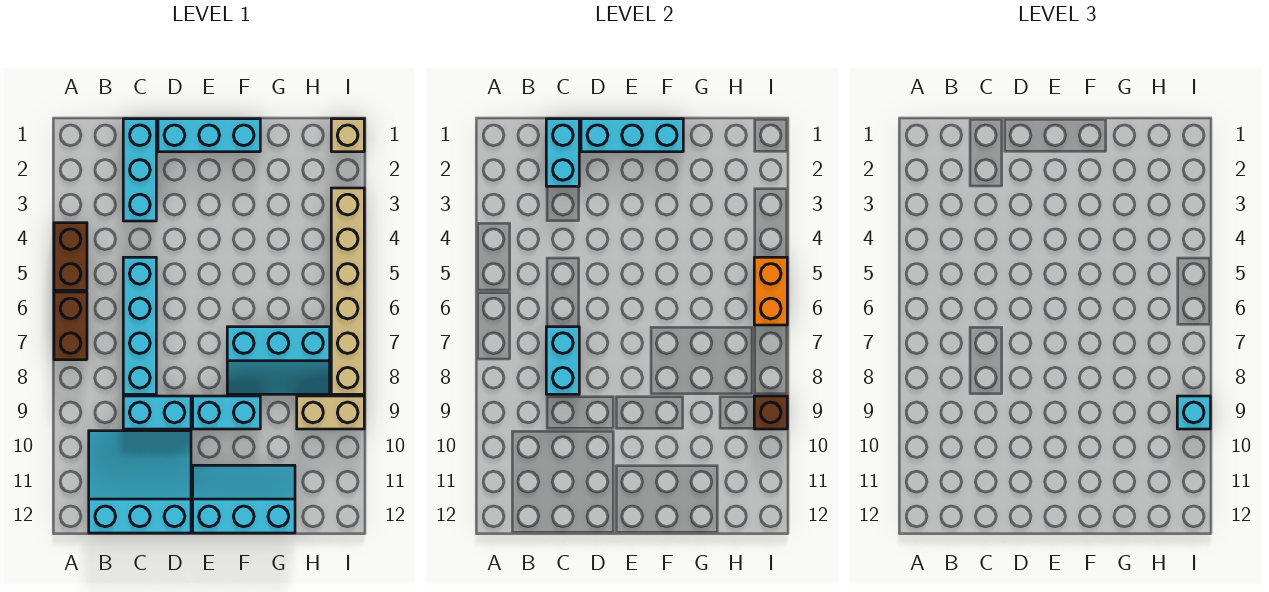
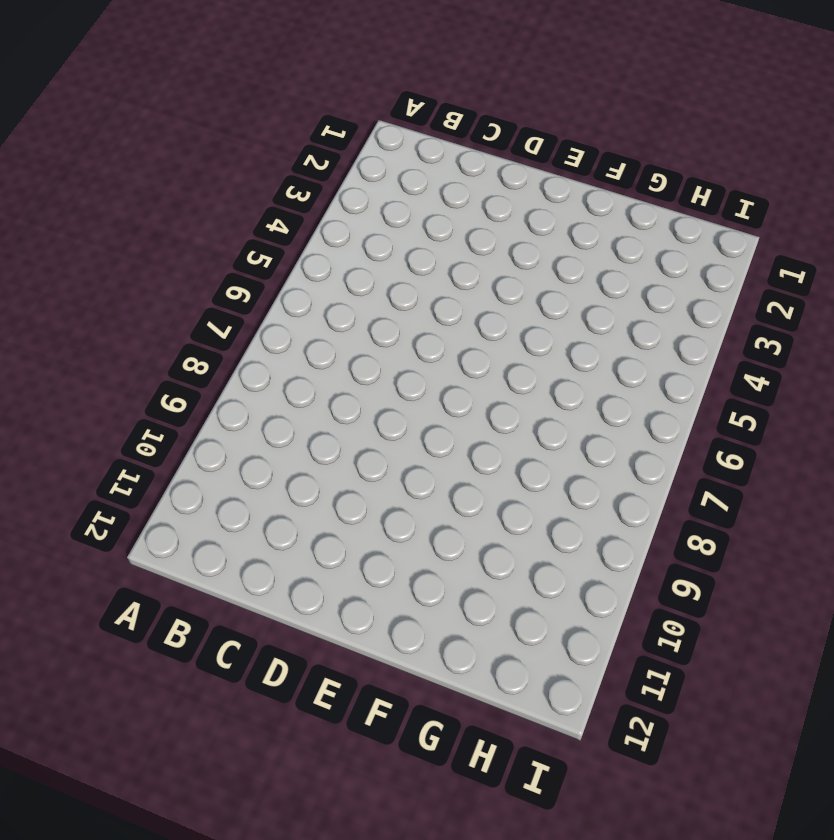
none -> brown 1x2 brick [54,223,87,290]
none -> brown 1x2 brick [54,292,87,360]
none -> cyan 3x3 slope [89,431,191,533]

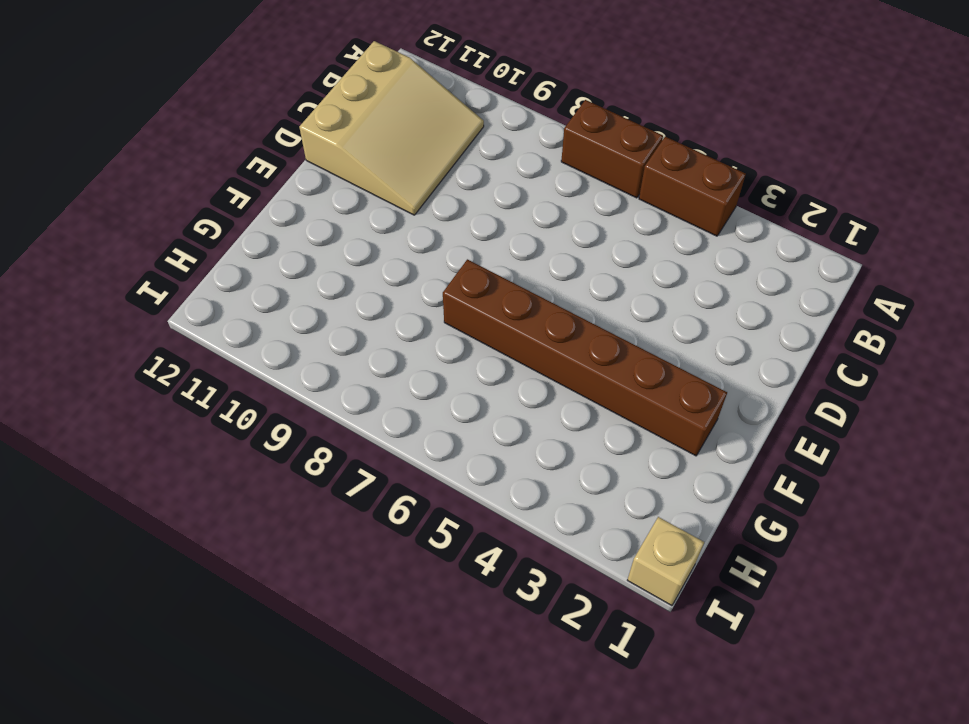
tan 3x3 slope [299,41,484,215] -> cyan 3x3 slope [89,431,191,533]
brown 1x6 brick [443,259,727,456] -> cyan 2x3 slope [227,327,330,394]
none -> cyan 1x3 brick [123,119,156,221]
none -> cyan 1x4 brick [123,257,156,394]
none -> cyan 1x2 brick [123,396,191,429]

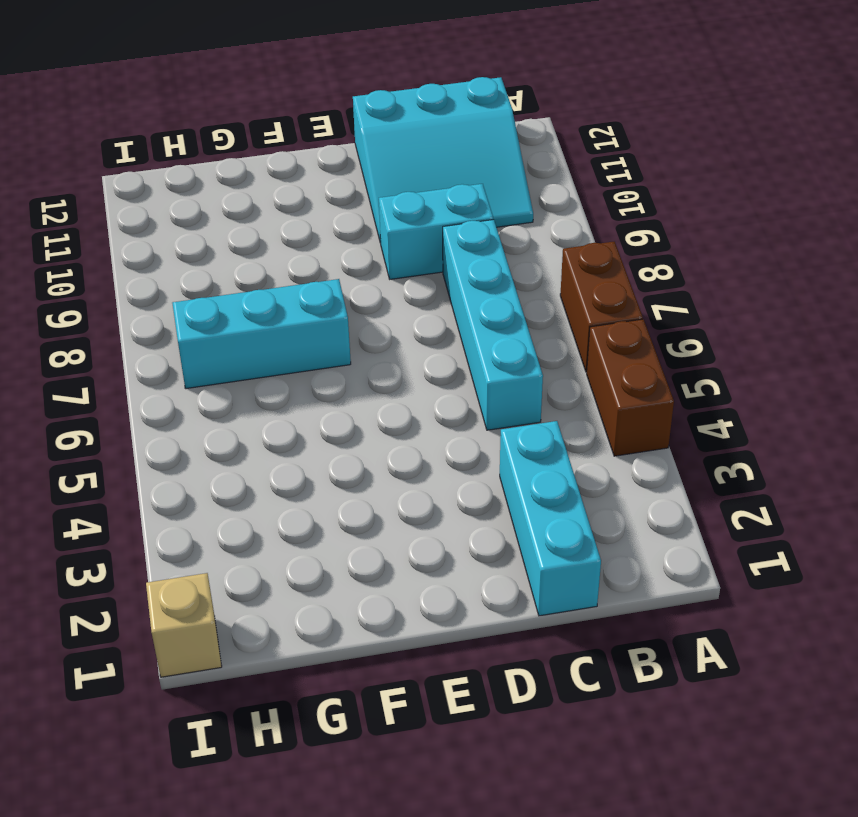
none -> cyan 1x3 brick [158,119,260,152]
none -> cyan 1x2 brick [193,396,260,429]
none -> cyan 2x3 slope [193,465,295,533]

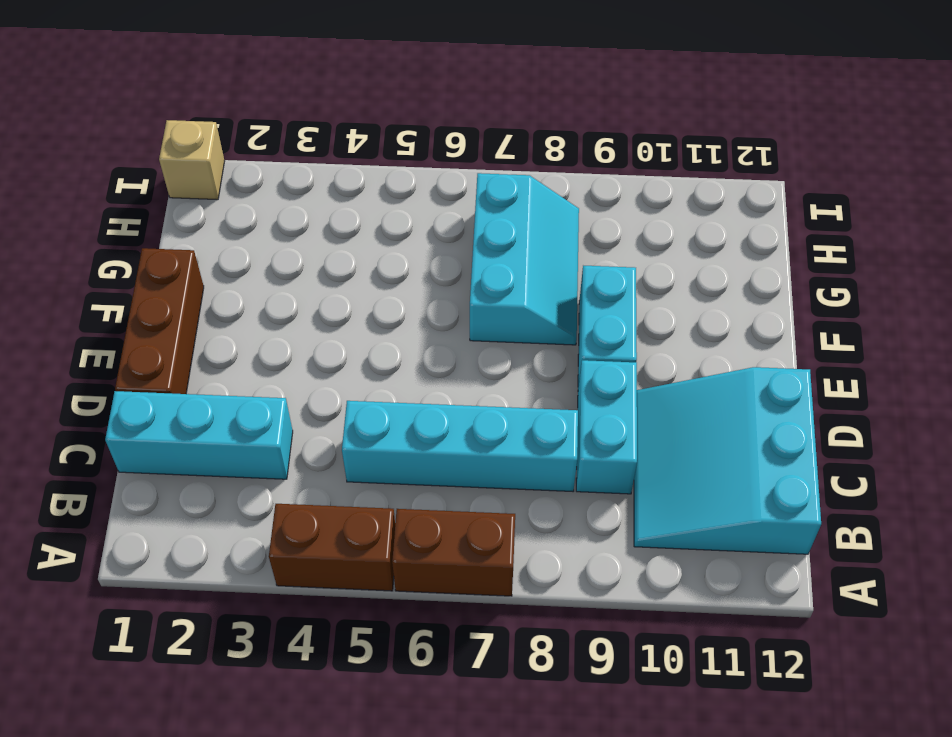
brown 1x3 brick [115,248,204,394] -> cyan 1x3 brick [158,119,260,152]
none -> cyan 2x3 slope [193,465,295,533]
none -> tan 1x2 brick [297,396,364,429]
none -> tan 1x6 brick [331,188,364,394]

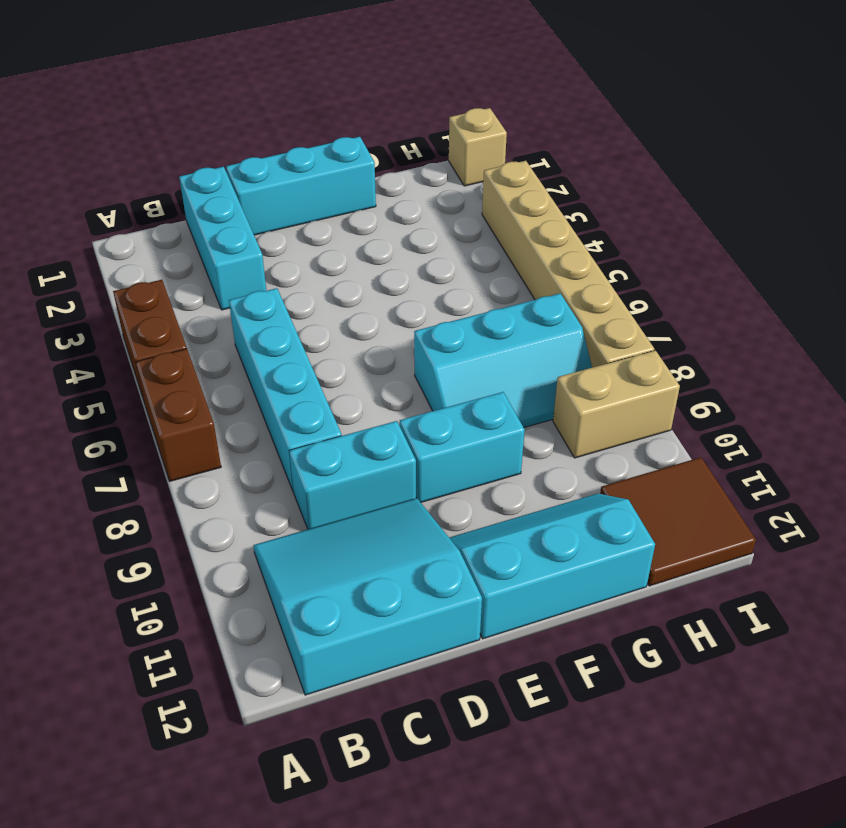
brown 2x2 tile [600,457,756,586] -> none
none -> cyan 1x2 brick [546,119,579,186]
none -> cyan 1x2 brick [546,327,579,394]
none -> cyan 1x3 brick [581,119,683,152]

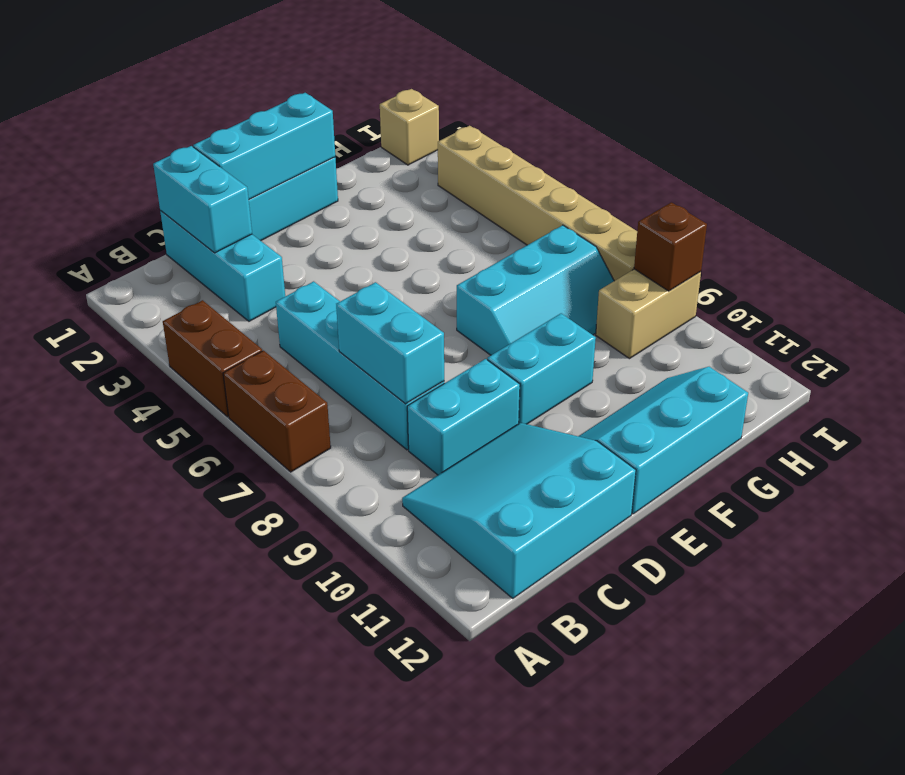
none -> orange 1x2 brick [754,257,787,325]
none -> cyan 1x1 brick [1177,396,1210,429]

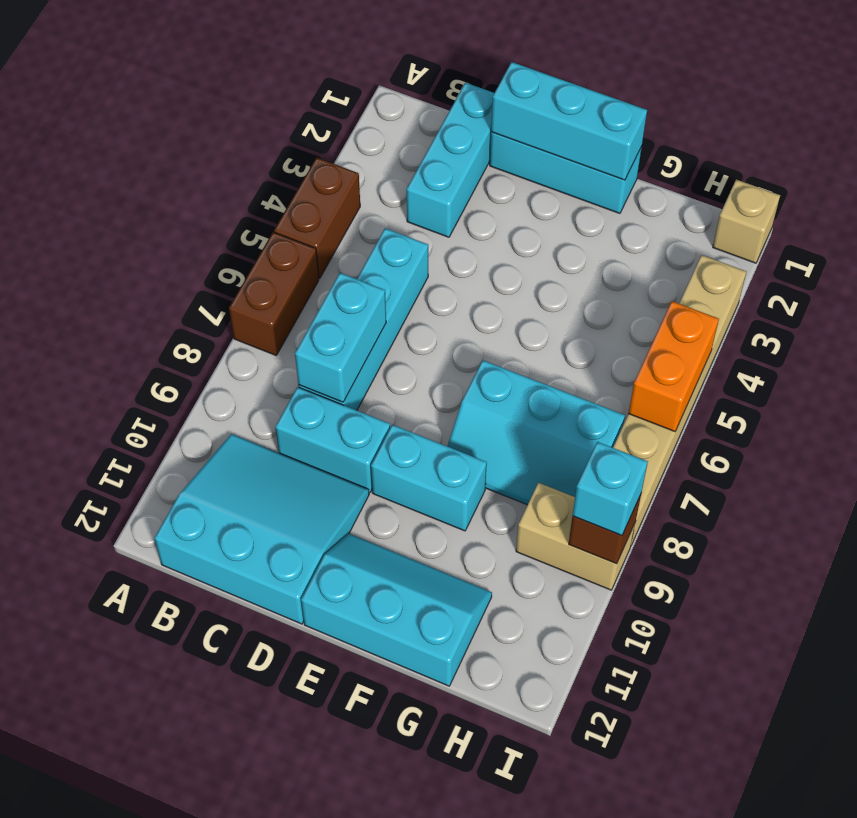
none -> cyan 1x2 brick [546,119,579,186]

